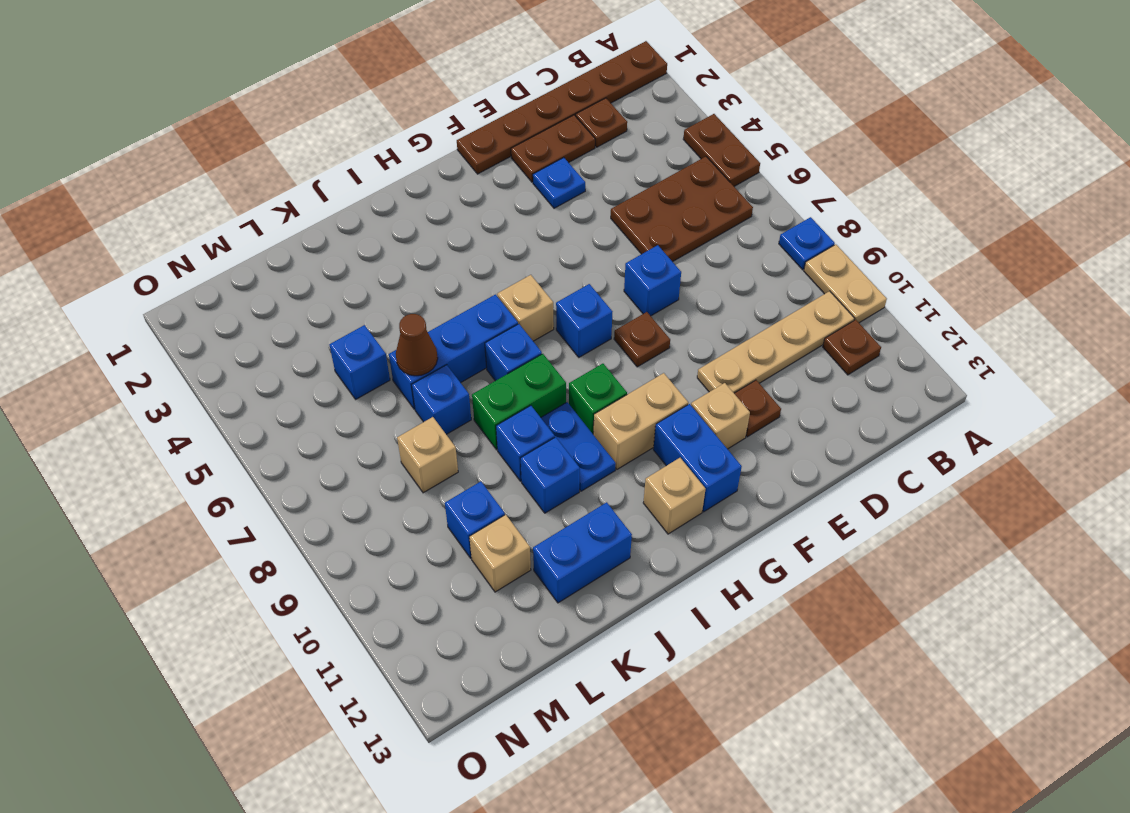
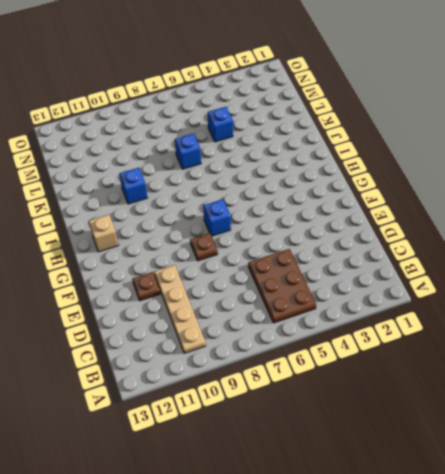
none -> brown 1x6 plate [457,41,667,174]
none -> brown 1x2 plate [683,114,760,186]
none -> blue 1x1 plate [779,217,835,270]
none -> tan 1x2 plate [804,244,887,323]

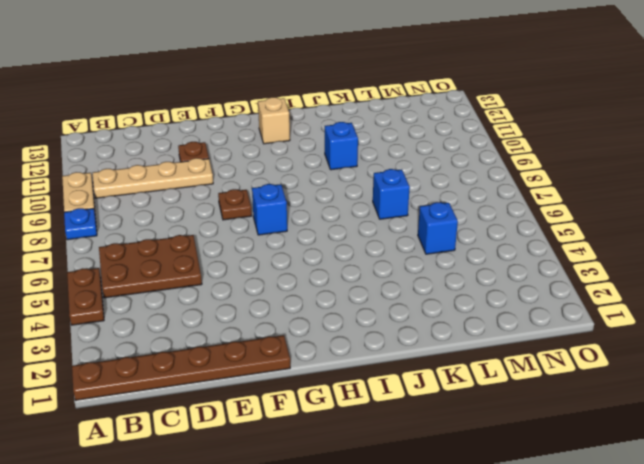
none -> brown 1x1 plate [823,320,881,375]
none -> brown 1x1 plate [576,98,627,147]
none -> brown 1x2 plate [511,115,595,182]
none -> blue 1x1 plate [533,158,585,208]

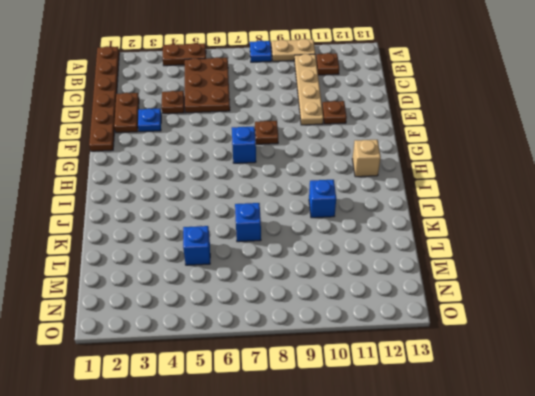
brown 1x1 plate [162,91,184,114] -> brown 1x1 plate moved to [576,98,627,147]
none -> blue 1x1 brick [624,245,681,316]
none -> tan 1x1 brick [691,383,750,449]
none -> tan 1x2 brick [593,373,688,469]
none -> blue 1x2 brick [653,404,742,512]

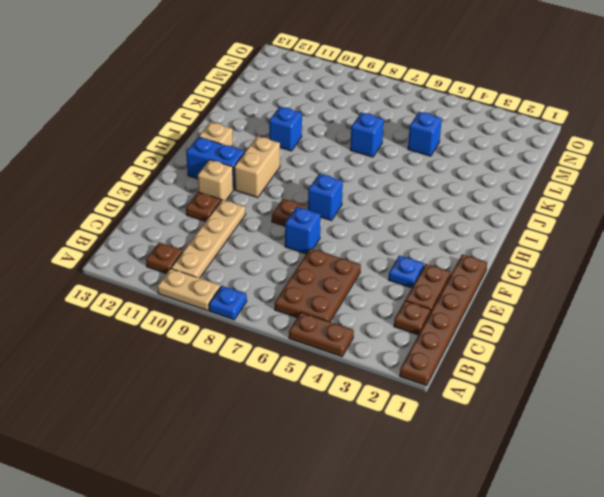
none -> tan 1x1 brick [497,275,554,341]
none -> green 1x1 brick [569,364,627,434]
none -> blue 1x3 brick [389,295,518,409]
none -> blue 1x1 brick [485,324,542,381]

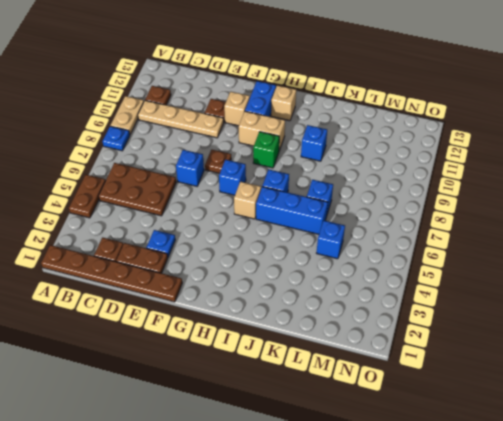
none -> green 1x2 brick [472,354,566,450]
none -> blue 1x2 plate [541,402,616,491]
none -> blue 1x1 brick [496,406,555,481]
none -> blue 1x2 brick [533,502,632,603]

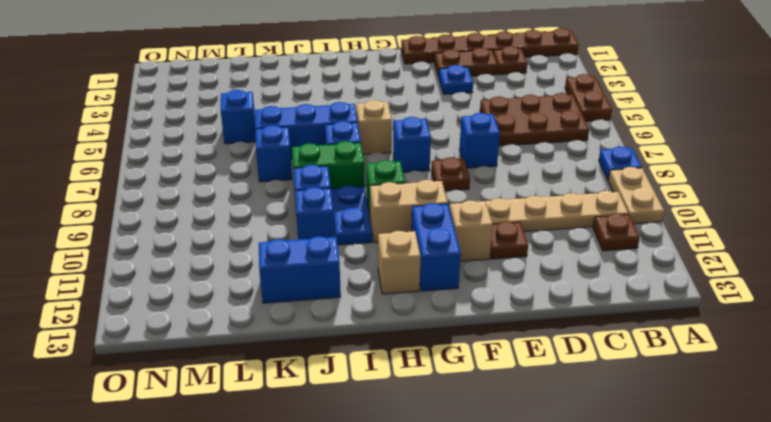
none -> tan 1x1 brick [397,417,458,493]
none -> blue 1x1 brick [445,481,505,558]
none -> tan 1x1 brick [469,515,531,592]
none -> brown 1x1 cone [396,314,438,376]

